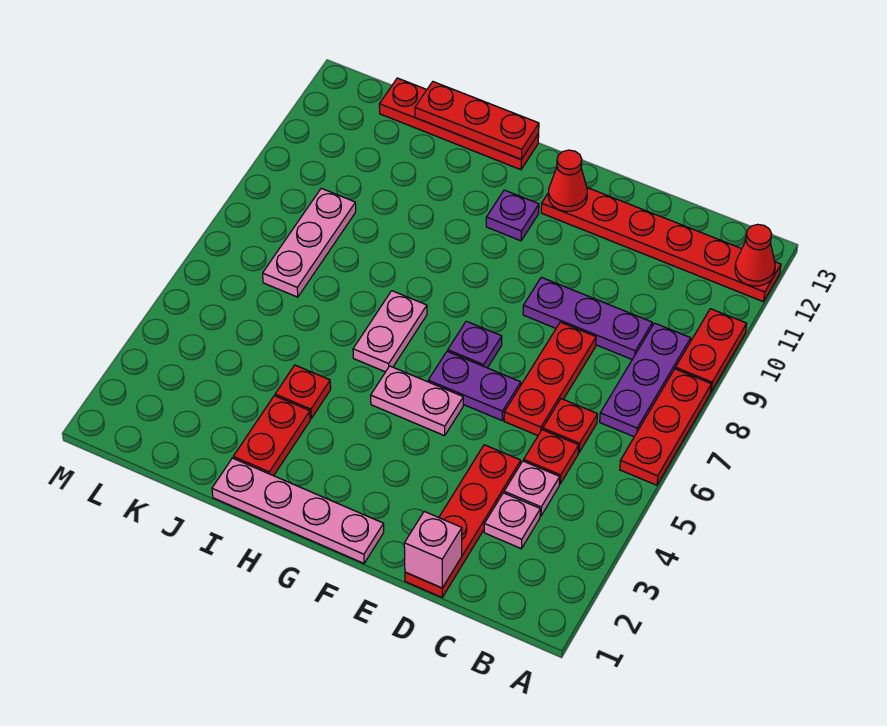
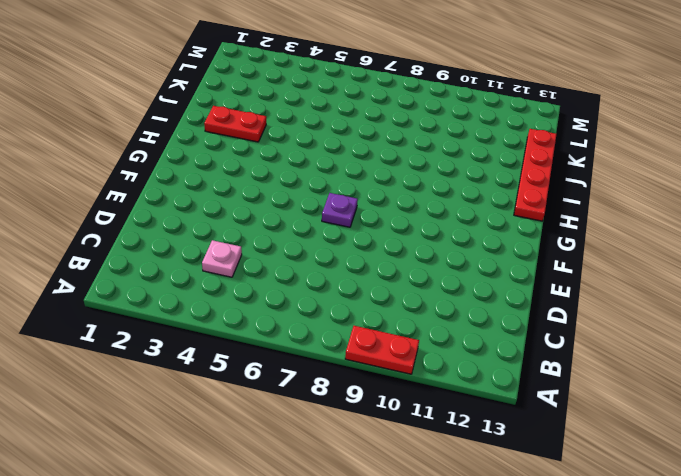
none -> red 1x3 plate [620,369,711,485]
none -> red 1x6 plate [541,188,781,302]
none -> purple 1x3 plate [600,323,691,437]

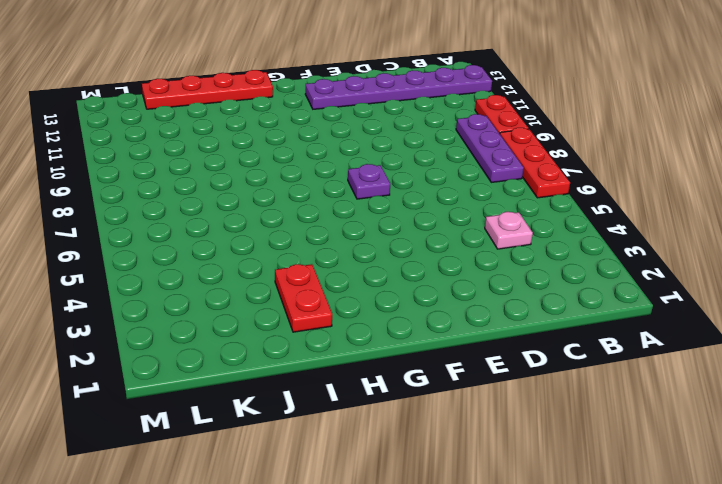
purple 1x6 plate [305,65,492,109] -> red 1x6 plate [541,188,781,302]
none -> pink 1x1 plate [484,493,540,549]
none -> red 1x1 plate [524,430,579,484]
none -> red 1x1 plate [543,399,597,453]

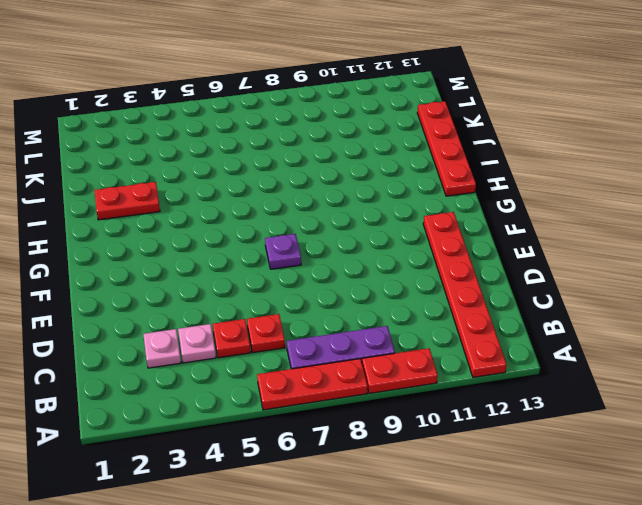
none -> purple 1x3 plate [523,277,652,359]
none -> red 1x4 plate [405,445,521,597]
none -> red 1x3 plate [504,322,596,436]

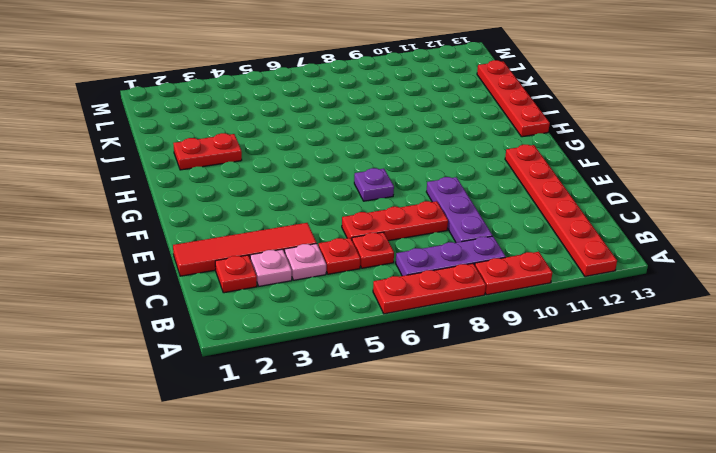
red 1x1 plate [215,255,257,293] -> red 1x1 plate moved to [275,365,331,419]
red 1x4 tile [173,223,317,276] -> red 1x4 plate [405,445,521,597]
none -> purple 1x2 plate [428,351,521,420]
none -> pink 1x4 plate [212,458,384,563]
none -> pink 1x2 plate [371,366,463,436]

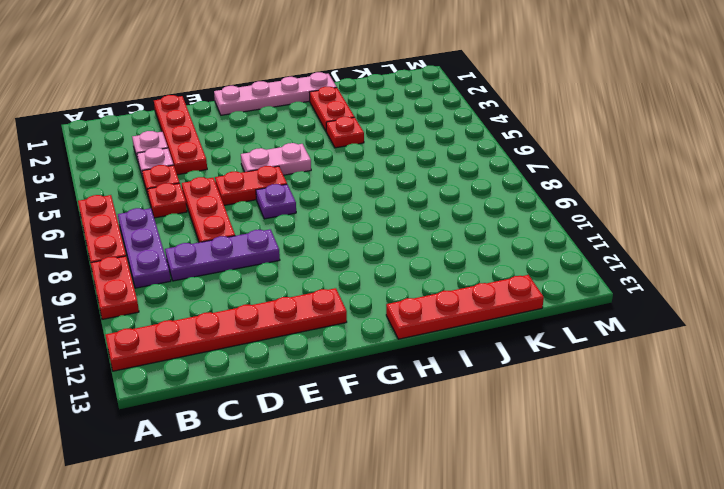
red 1x2 plate [215,166,287,205] -> purple 1x2 plate [428,351,521,420]
none -> purple 1x1 plate [486,190,539,241]
none -> pink 1x2 plate [353,291,427,372]
none -> pink 1x3 plate [263,188,356,297]

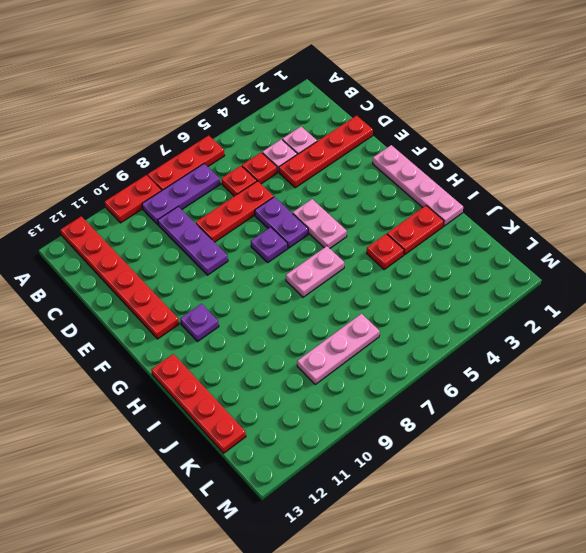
none -> red 1x1 cone [735,224,775,286]
none -> pink 1x1 brick [404,511,462,588]
none -> red 1x1 cone [548,150,587,211]

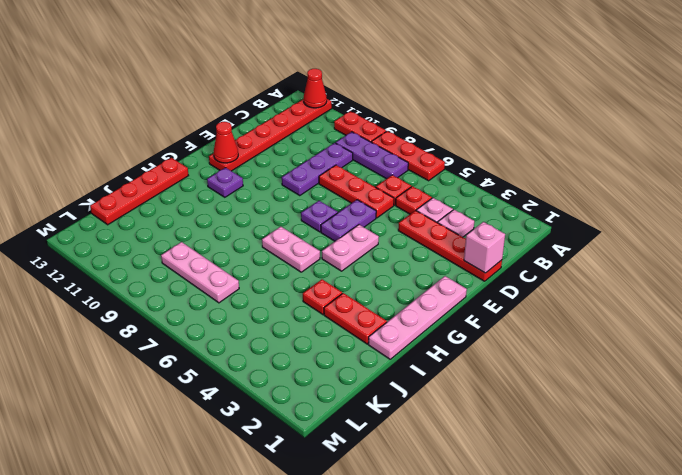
none -> red 1x3 plate [415,82,539,159]

